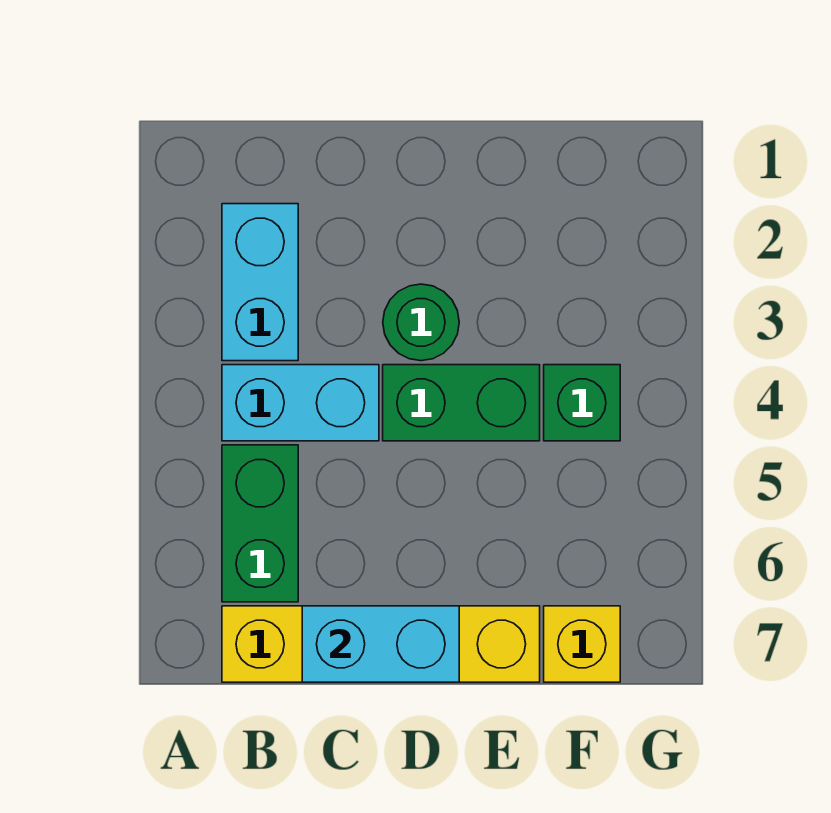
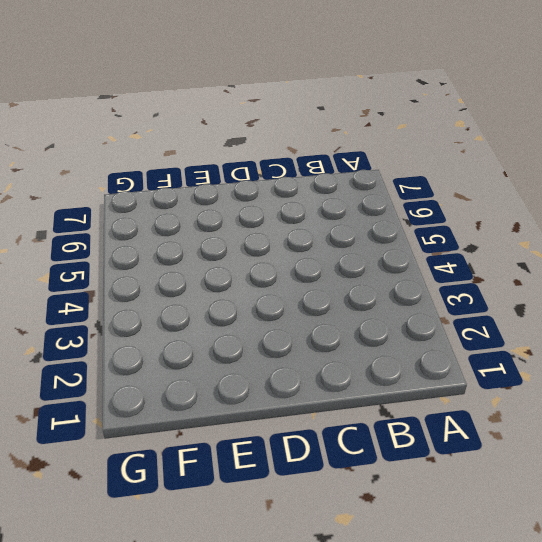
none -> cyan 1x2 brick [222,204,298,361]
none -> cyan 1x2 brick [222,365,379,441]

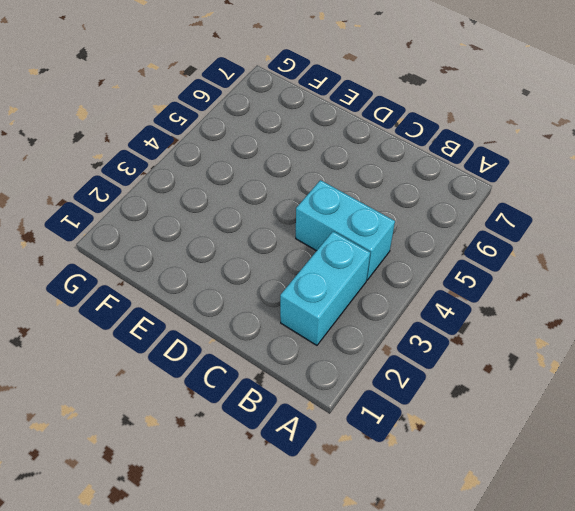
none -> green 1x2 brick [222,445,298,602]
none -> yellow 1x4 brick [222,606,540,682]

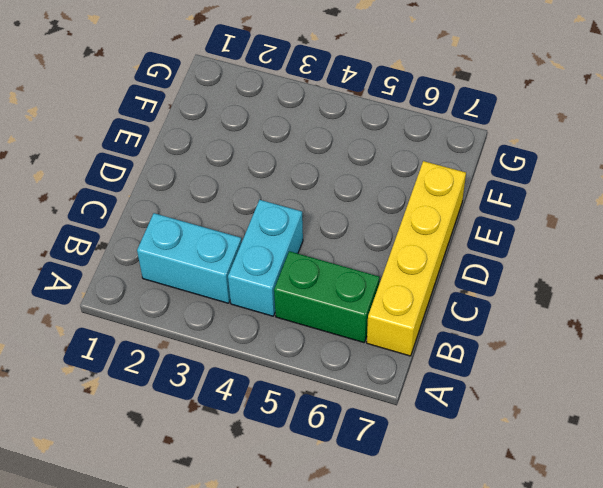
none -> green 1x1 round brick [383,284,459,361]
none -> green 1x2 brick [383,365,540,441]

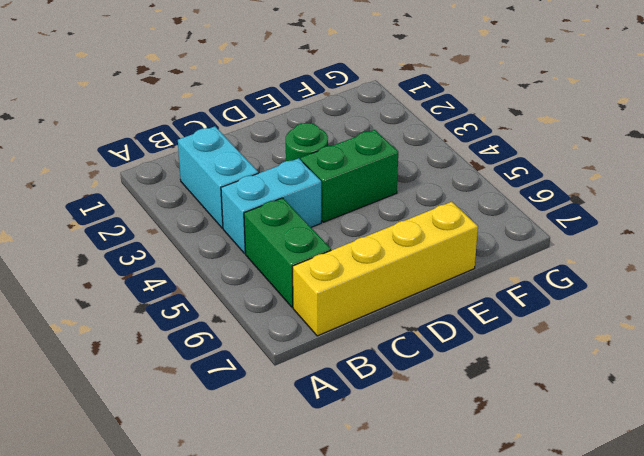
none -> green 1x1 brick [544,365,620,441]
none -> yellow 1x1 brick [544,606,620,682]

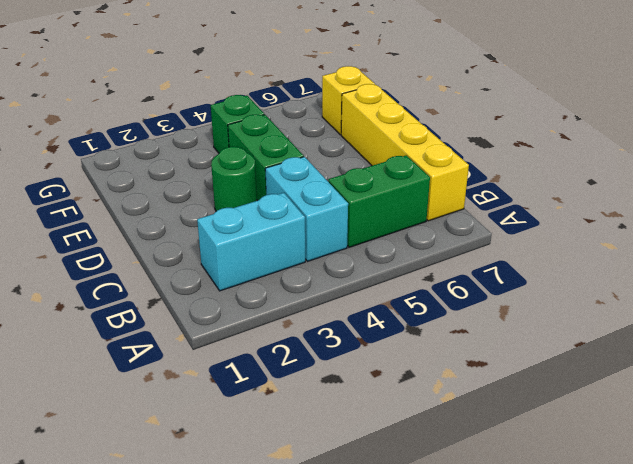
none -> cyan 1x2 brick [302,606,459,682]

